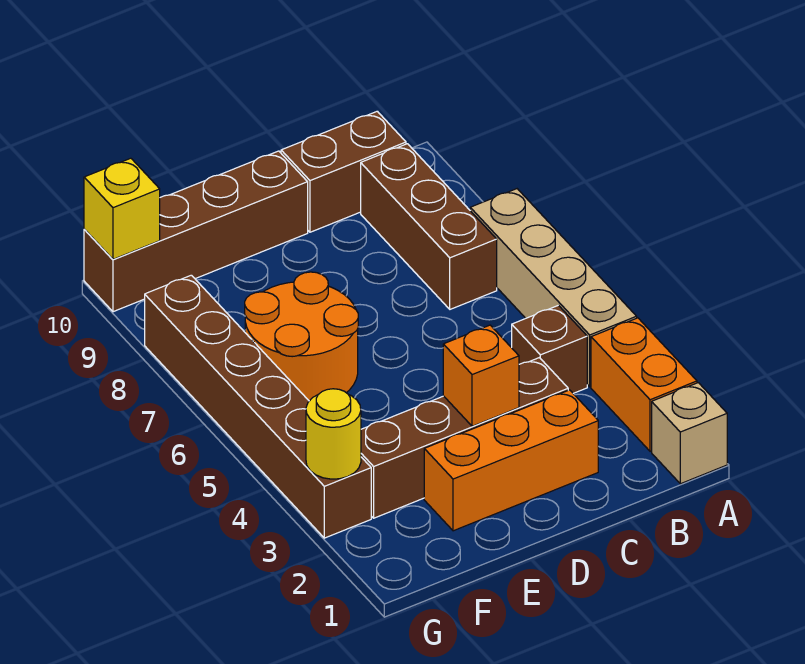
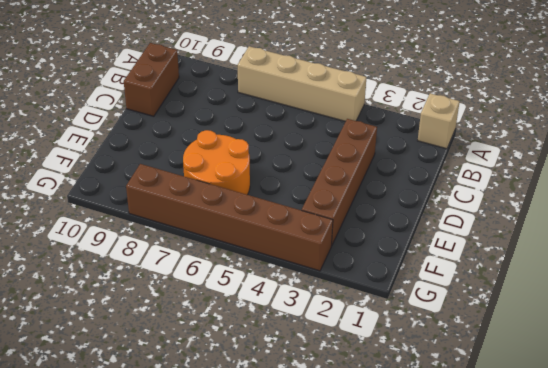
none -> orange 1x2 brick [591,318,697,451]
none -> brown 1x1 brick [512,305,587,393]
none -> brown 1x3 brick [361,144,497,309]

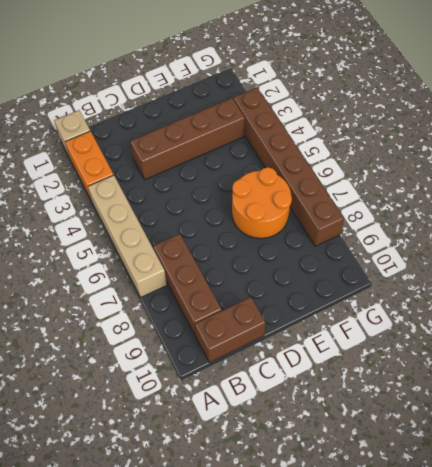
none -> brown 1x1 brick [512,305,587,393]
none -> orange 1x3 brick [424,390,598,531]
none -> brown 1x4 brick [84,151,308,312]

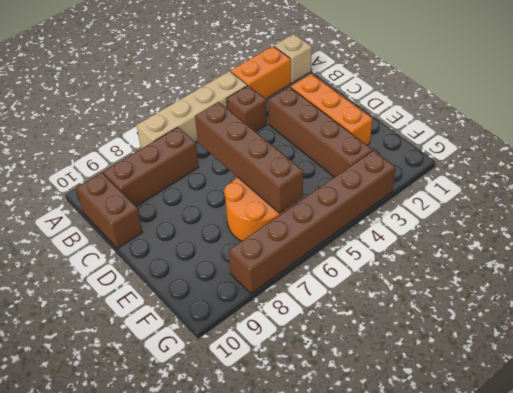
brown 1x4 brick [195,102,303,213] -> brown 1x4 brick moved to [84,151,308,312]
none -> orange 1x1 brick [443,325,519,426]
none -> yellow 1x1 round brick [306,389,361,479]
none -> yellow 1x1 brick [84,158,160,259]

